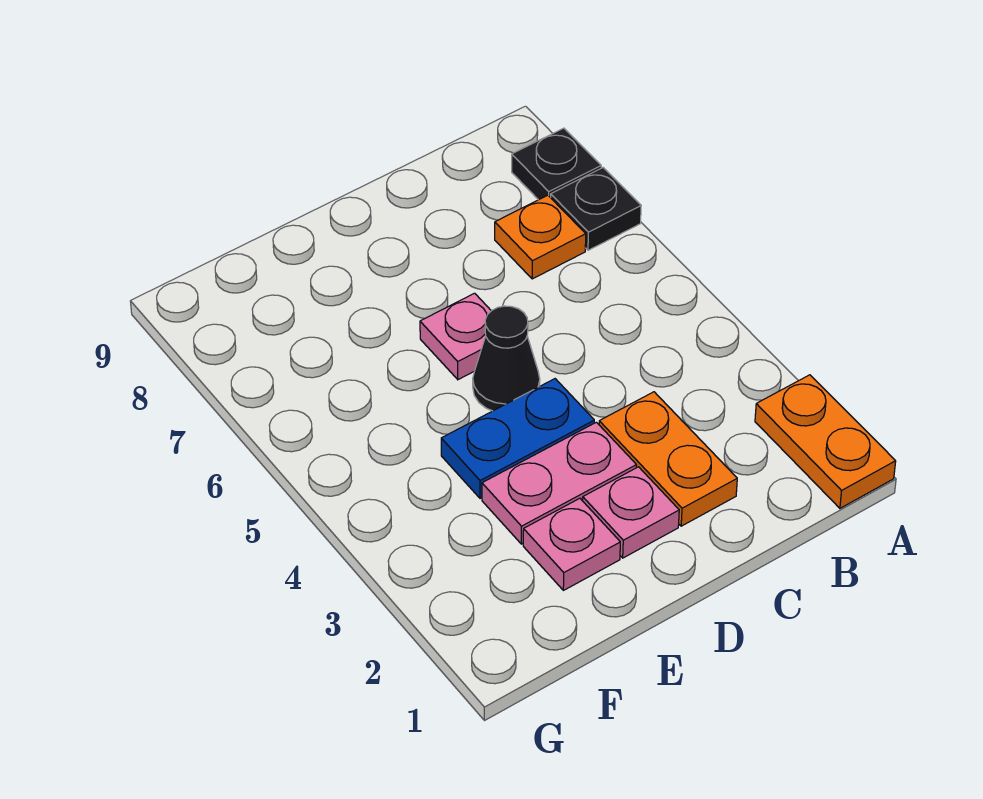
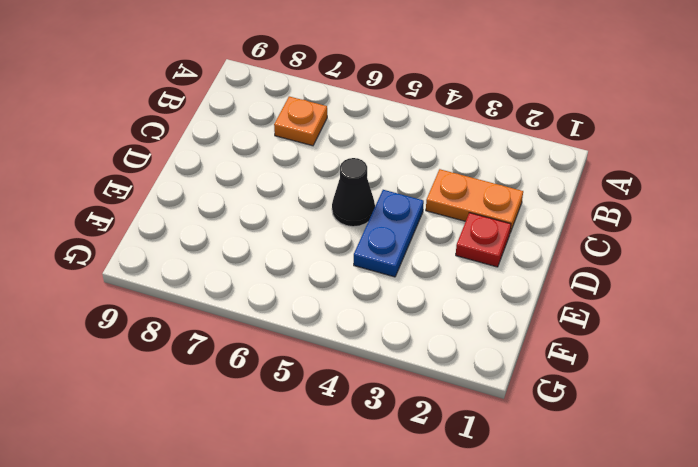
red 1x1 plate [456,213,511,267] -> pink 1x1 plate [583,467,679,558]
none -> orange 1x2 plate [755,375,896,508]
none -> black 1x1 plate [551,168,641,250]

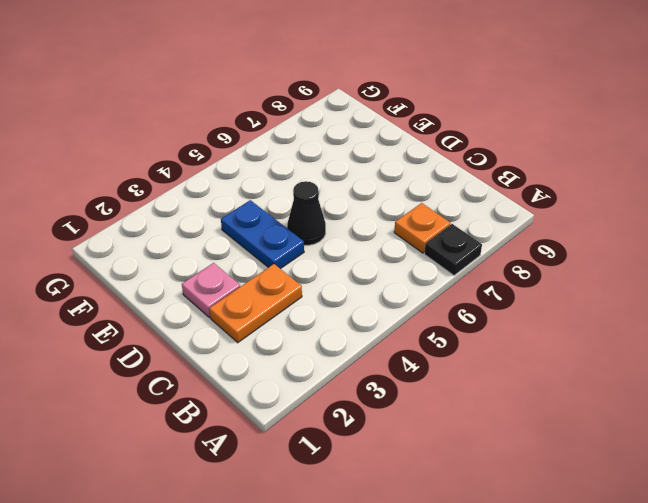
none -> orange 1x2 plate [755,375,896,508]
none -> black 1x1 plate [512,128,601,200]

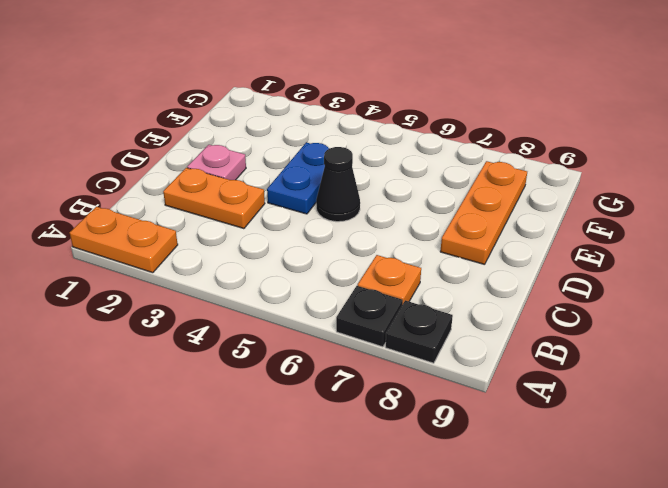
orange 1x3 plate [440,161,527,265] -> none
none -> pink 1x2 plate [482,422,636,544]
none -> pink 1x1 plate [420,293,491,380]

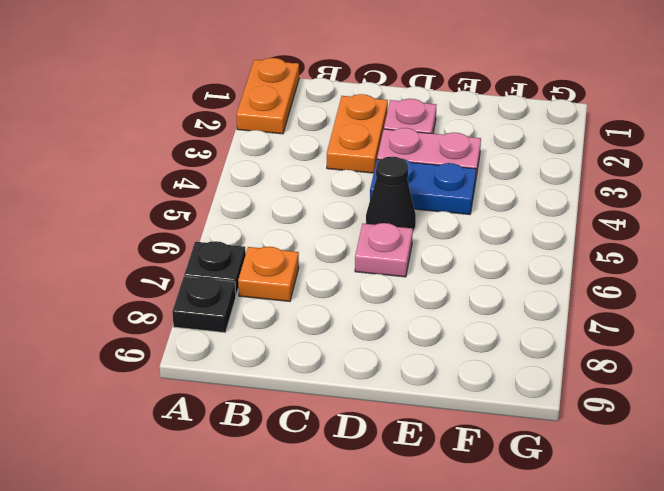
none -> pink 1x1 plate [523,498,620,590]

